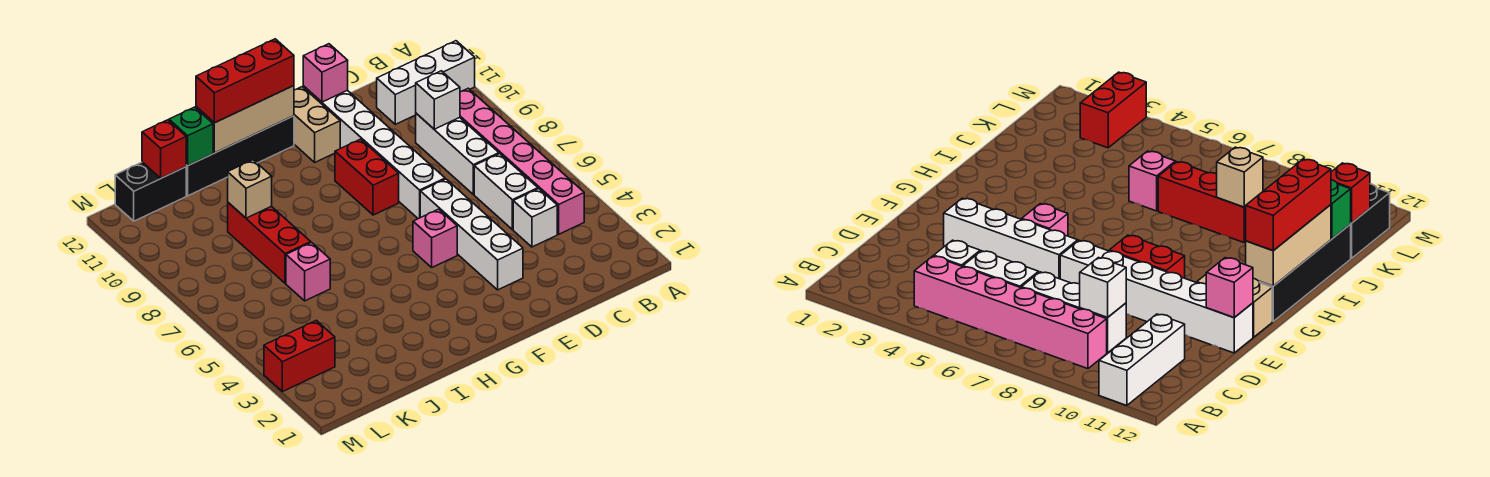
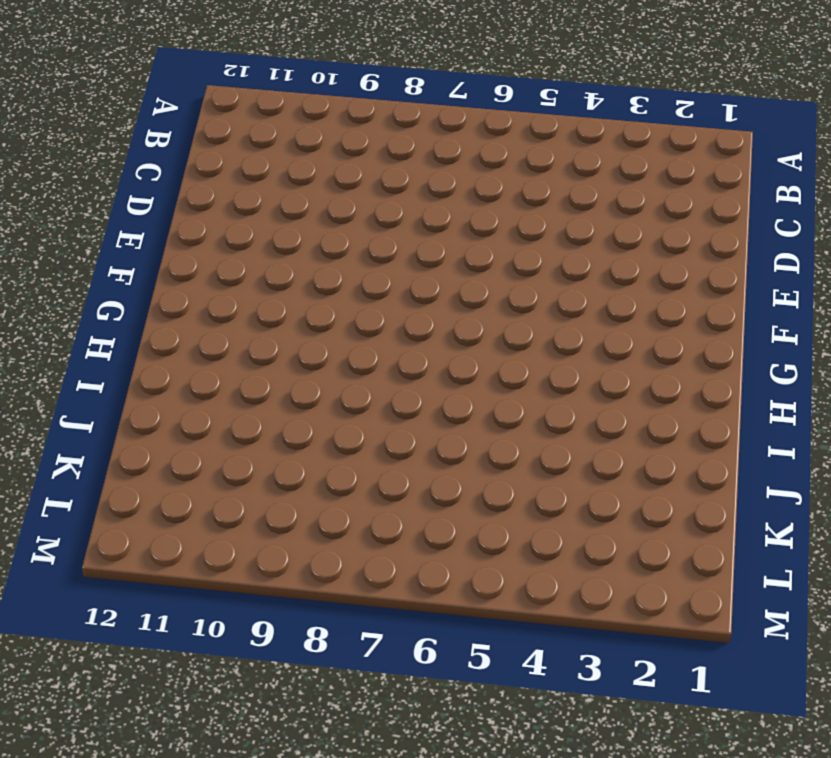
none -> white 1x3 brick [377,41,475,124]
none -> pink 1x6 brick [460,88,584,234]
none -> white 1x1 brick [513,189,557,247]

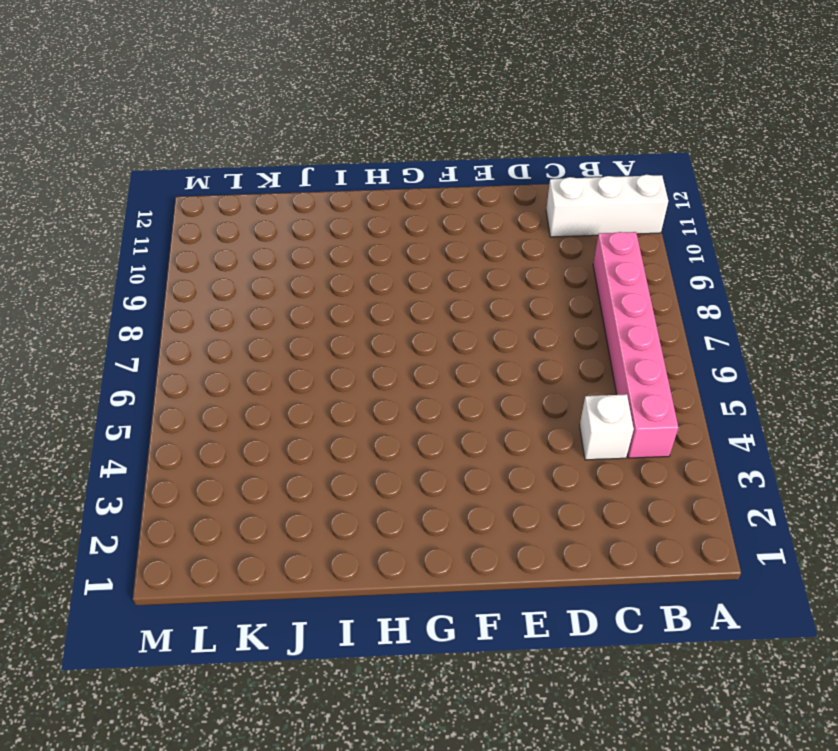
none -> white 1x2 brick [474,154,538,229]
none -> white 1x3 brick [416,113,499,194]
none -> white 1x4 brick [420,179,523,290]

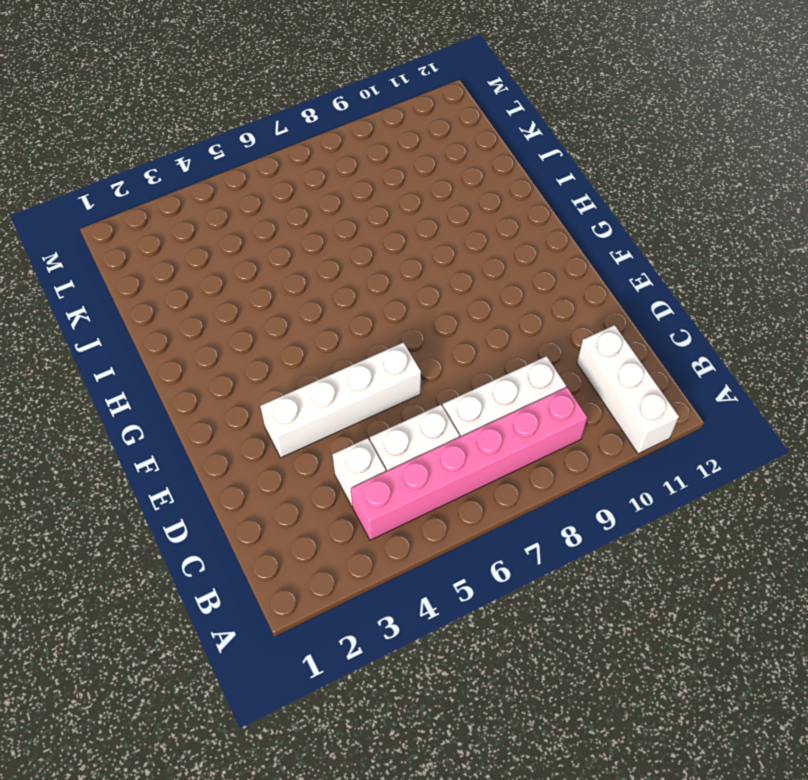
none -> white 1x6 brick [303,86,445,219]
none -> pink 1x1 brick [413,209,457,267]
none -> red 1x2 brick [335,139,399,215]

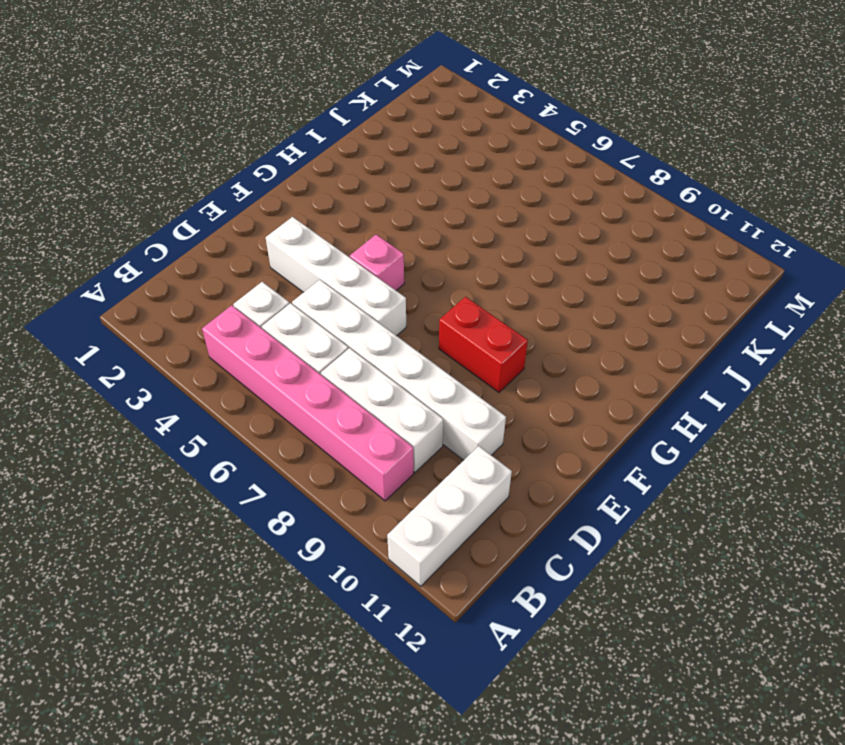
white 1x6 brick [292,280,506,460] -> white 1x6 brick moved to [303,86,445,219]
none -> tan 1x2 brick [294,87,340,162]
none -> black 1x4 brick [186,116,294,196]
none -> pink 1x1 brick [286,243,330,301]

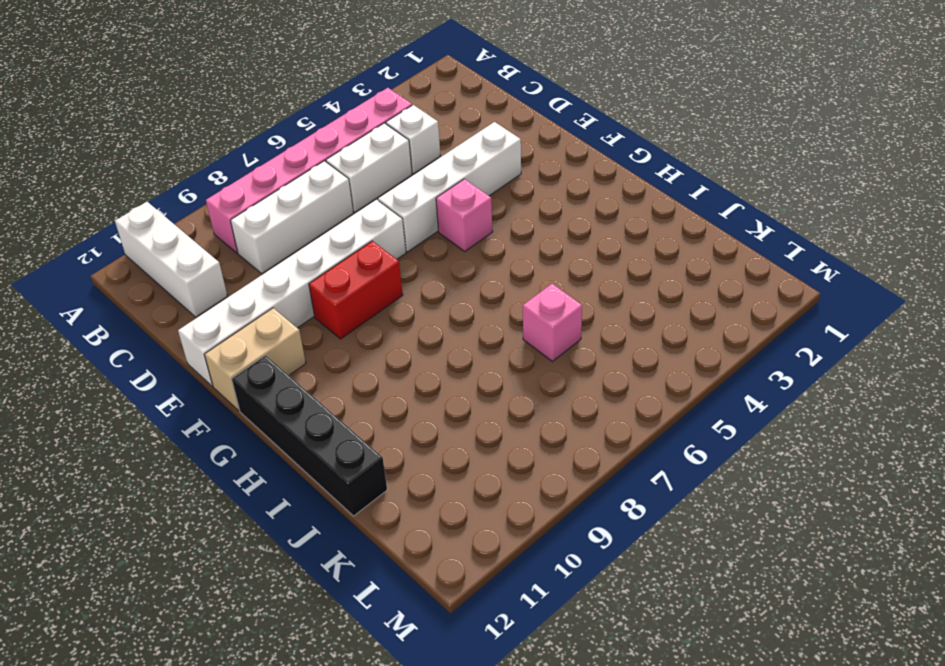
none -> red 1x3 brick [228,203,311,283]
none -> black 1x2 brick [115,162,186,221]
none -> red 1x2 brick [264,320,335,392]

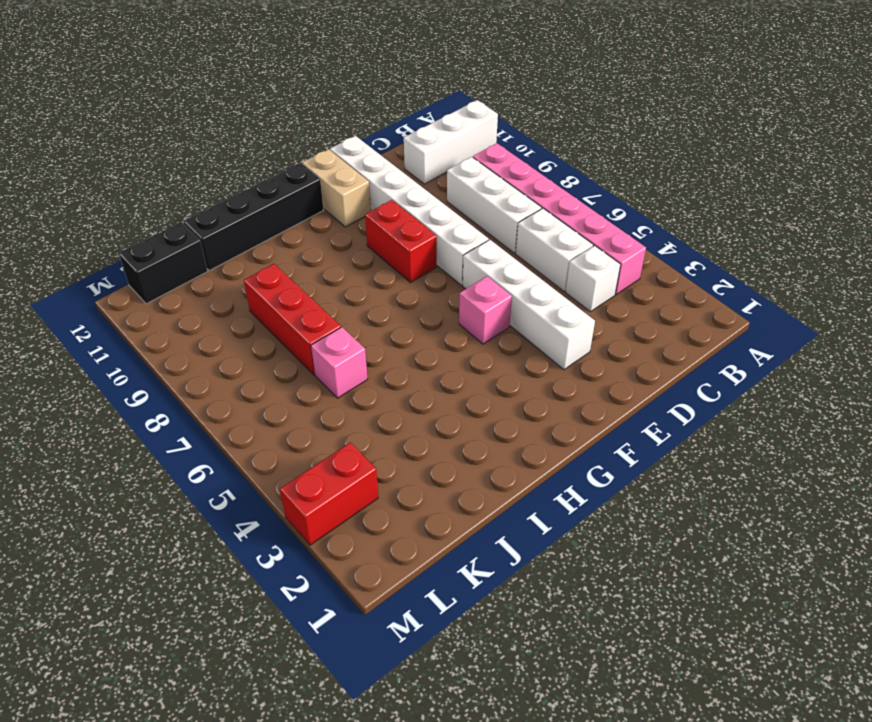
none -> white 1x1 brick [416,71,460,129]
none -> pink 1x1 brick [303,44,348,102]
none -> tan 1x3 brick [196,86,294,153]

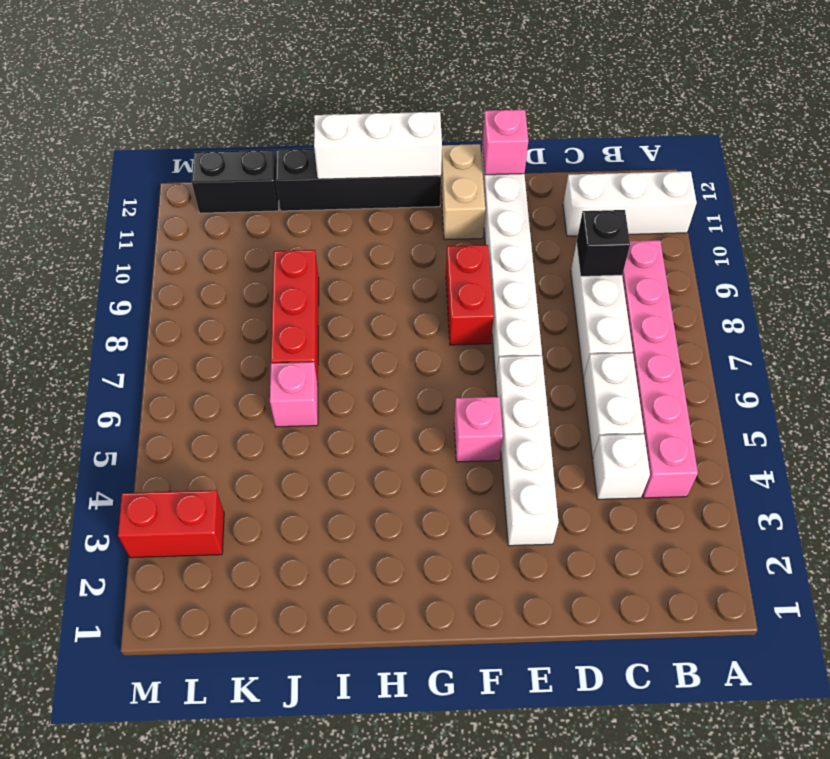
black 1x1 brick [577,210,630,276] -> white 1x1 brick [416,71,460,129]
white 1x3 brick [314,112,442,179] -> tan 1x3 brick [196,86,294,153]
none -> tan 1x1 brick [228,160,272,218]
none -> green 1x1 brick [169,107,213,166]
none -> red 1x1 brick [142,120,186,178]

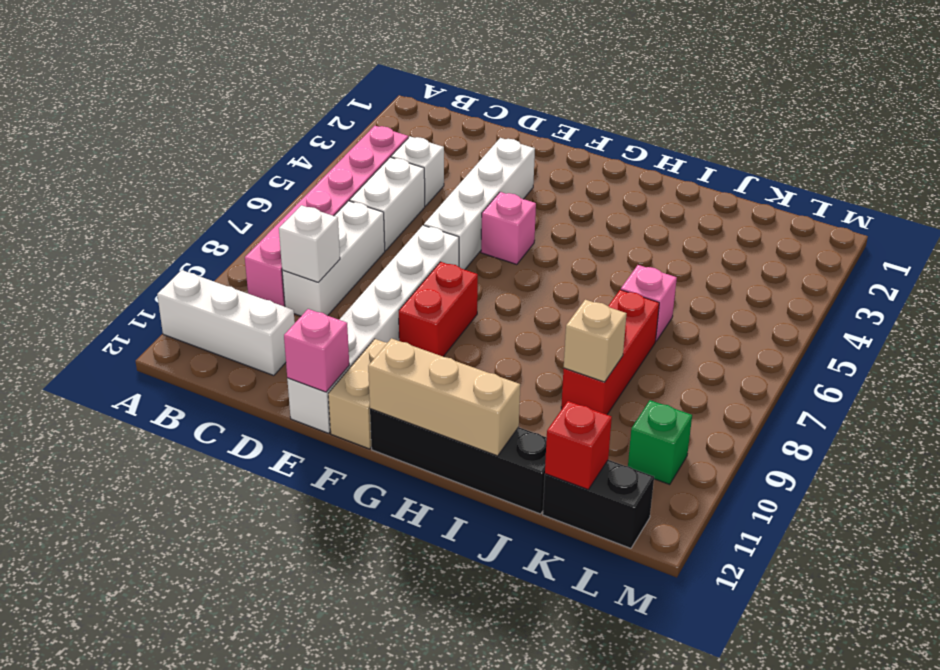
green 1x1 brick [628,400,692,485] -> green 1x1 brick moved to [169,107,213,166]
none -> red 1x2 brick [264,320,335,392]
none -> red 1x3 brick [196,39,294,123]

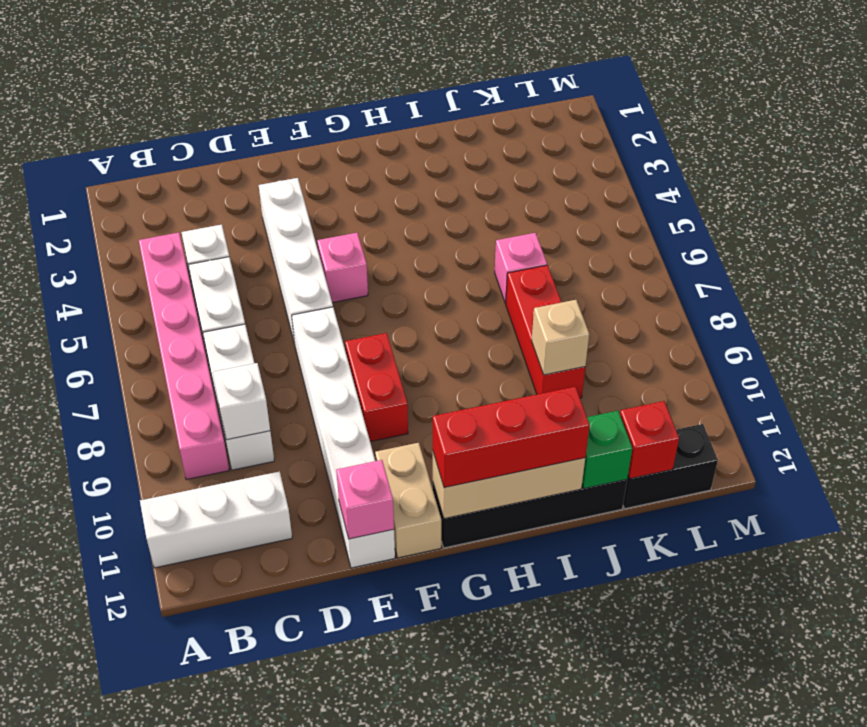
none -> red 1x2 brick [264,320,335,392]

